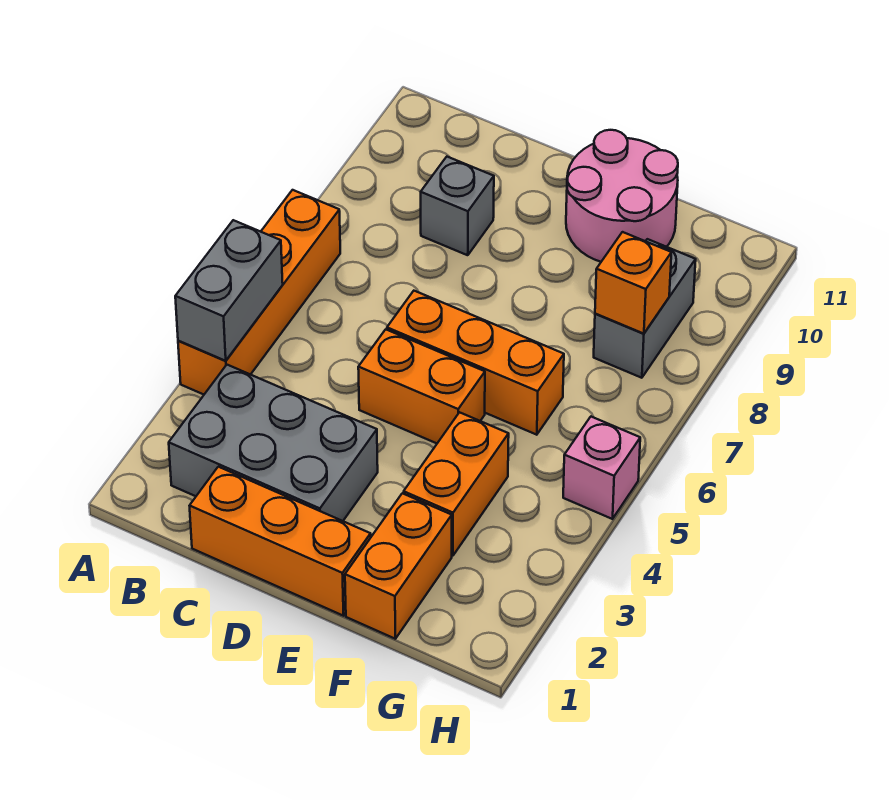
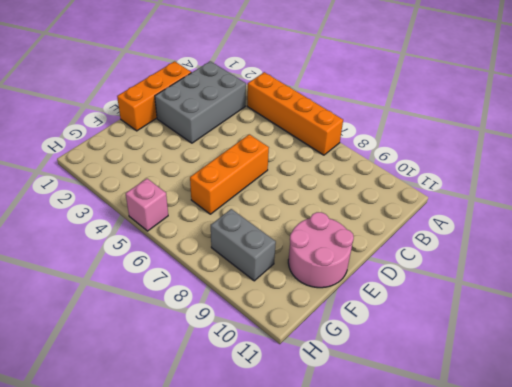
none -> grey 1x1 brick [421,157,494,255]
none -> orange 1x2 brick [358,329,485,443]
none -> orange 1x2 brick [345,493,452,639]

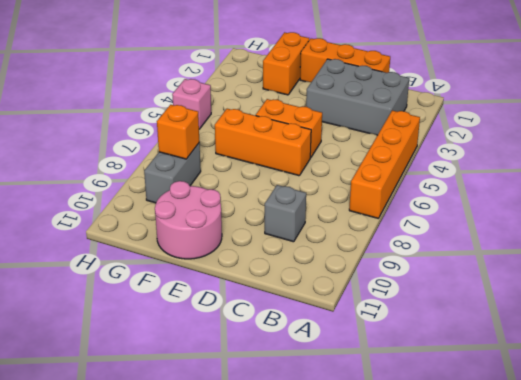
none -> orange 1x2 brick [404,412,509,556]
none -> grey 1x2 brick [175,220,283,361]

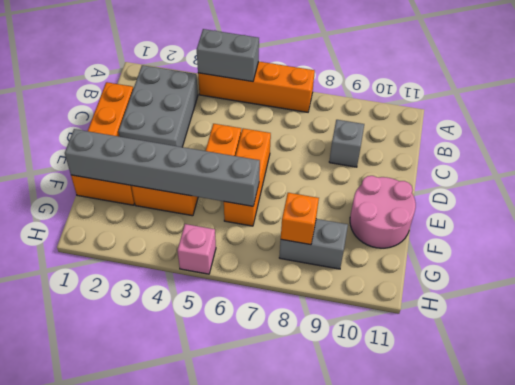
grey 1x6 brick [65,129,260,206] -> none

